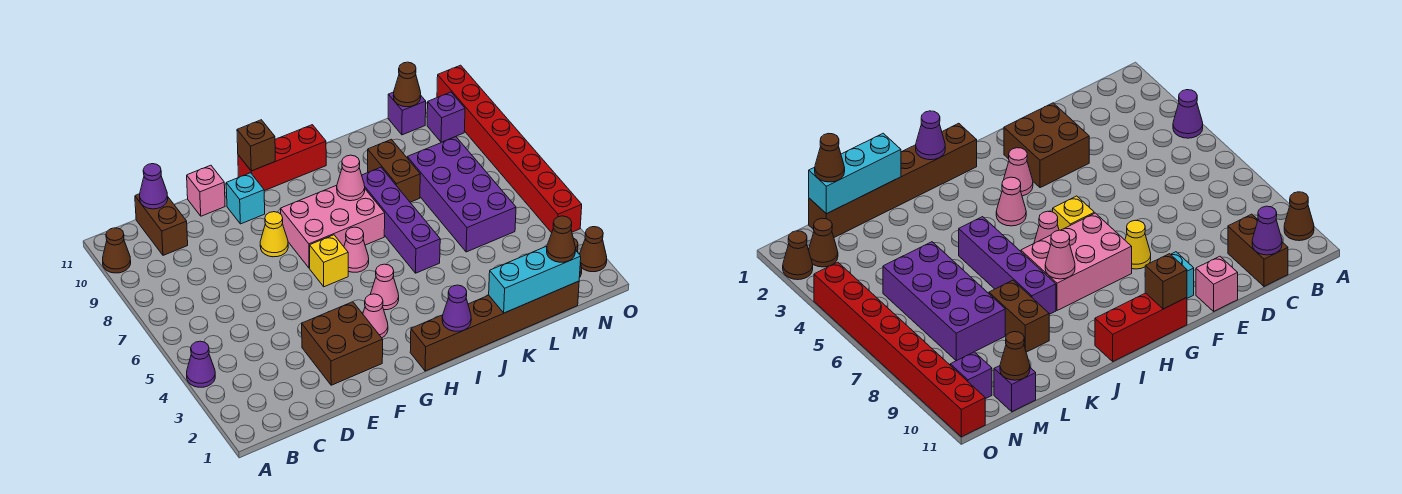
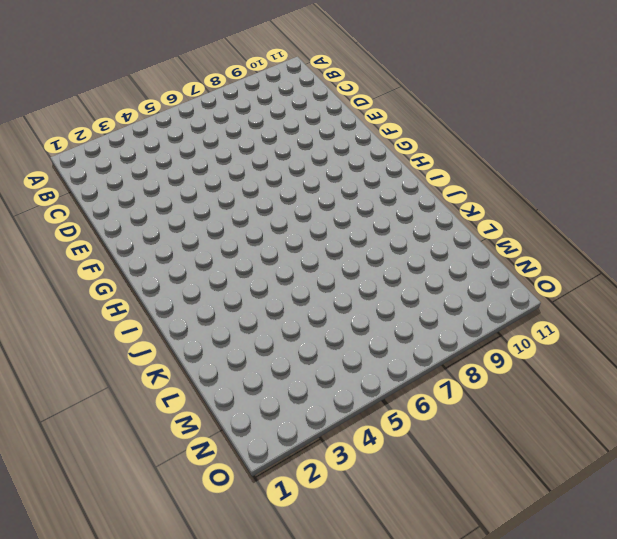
none -> purple 1x1 cone [187,341,215,387]
none -> brown 1x1 cone [103,228,131,273]
none -> brown 1x2 brick [135,194,188,255]

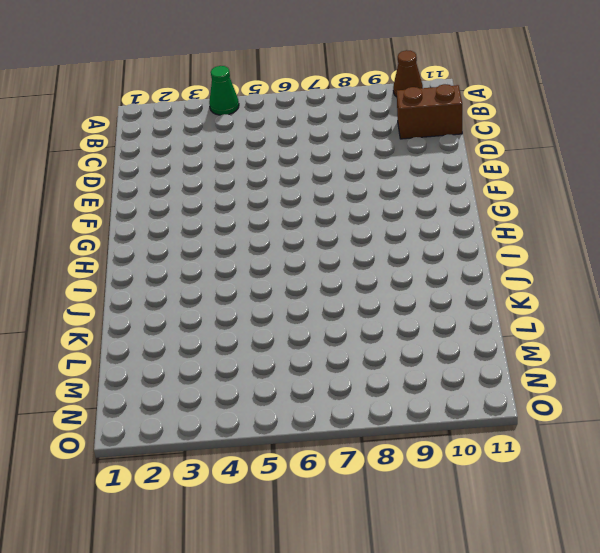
green 1x1 cone [209,66,239,115] -> purple 1x1 cone [187,341,215,387]
none -> brown 2x2 brick [302,302,383,385]
none -> pink 1x1 brick [187,165,225,216]
none -> yellow 1x1 cone [260,212,288,257]

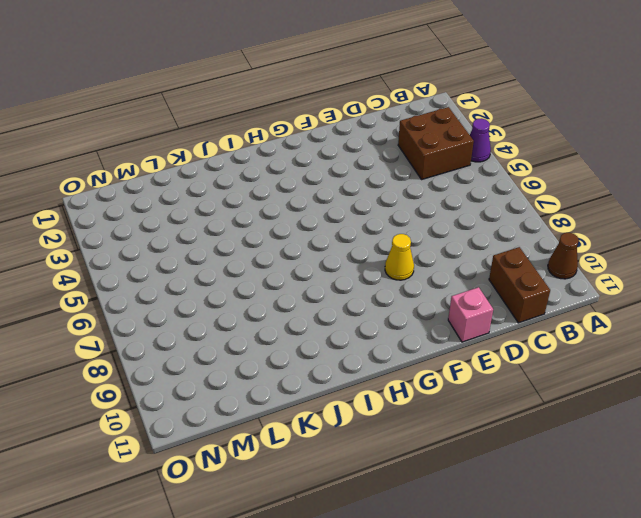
brown 2x2 brick [398,107,474,179] -> brown 2x2 brick moved to [302,302,383,385]
none -> cyan 1x1 brick [226,173,265,224]
none -> pink 1x1 cone [363,294,388,338]
none -> yellow 1x1 brick [310,235,348,287]

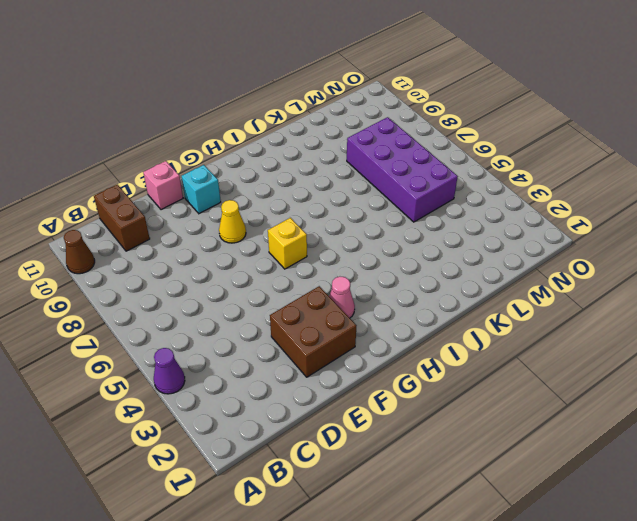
none -> pink 2x3 brick [280,186,385,268]
none -> red 1x3 brick [238,125,326,191]
none -> brown 1x6 brick [410,281,579,371]

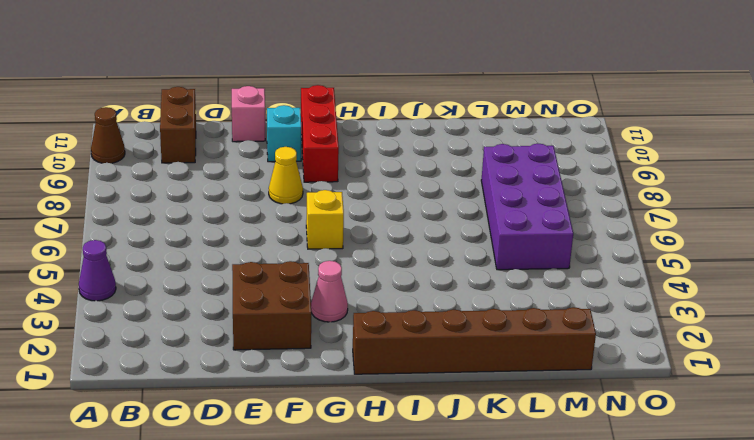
red 1x3 brick [301,85,339,182] -> red 1x3 brick turned to [238,125,326,191]
none -> pink 2x3 brick [280,186,385,268]
none -> pink 1x1 cone [370,264,399,310]
none -> pink 1x1 cone [344,227,369,272]

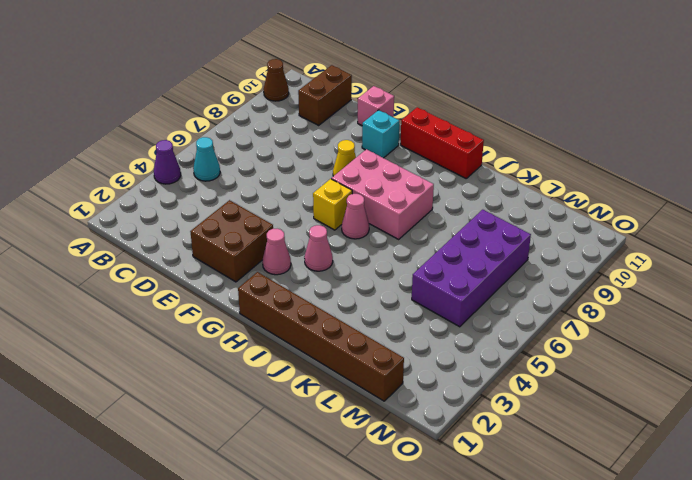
cyan 1x1 cone [193,137,220,181] -> none
none -> purple 1x4 brick [362,167,440,273]
none -> brown 1x2 brick [368,139,420,202]
none -> purple 1x1 brick [388,92,426,135]

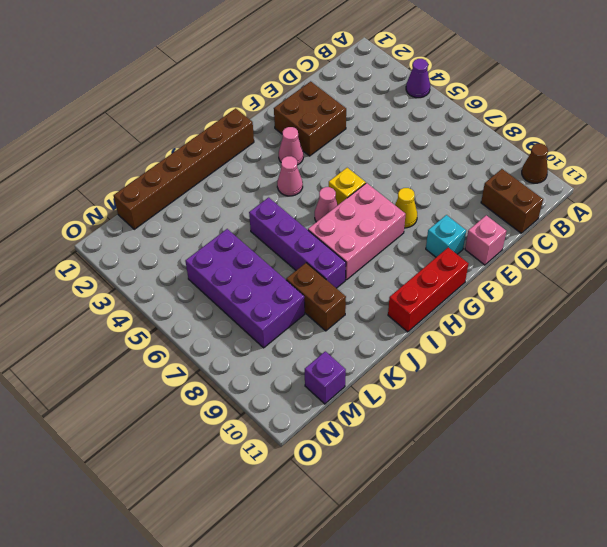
none -> brown 1x1 cone [809,218,838,267]
none -> purple 1x1 brick [427,92,465,142]
none -> brown 1x1 cone [579,227,607,272]

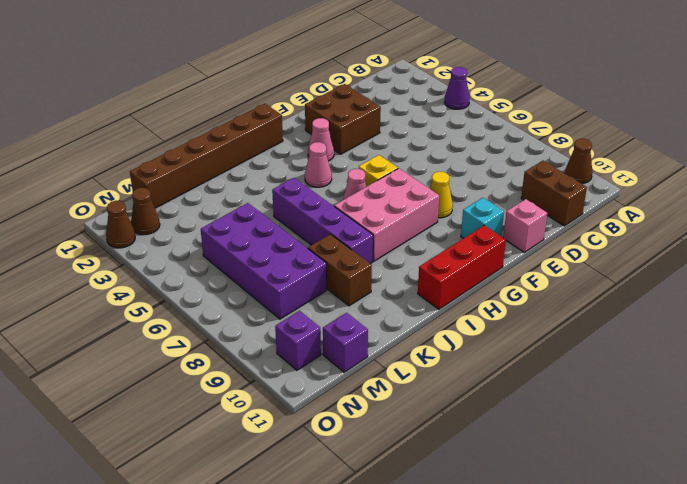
none -> red 1x8 brick [437,65,582,233]
none -> purple 1x1 cone [140,164,168,209]
none -> brown 1x1 brick [237,120,275,171]

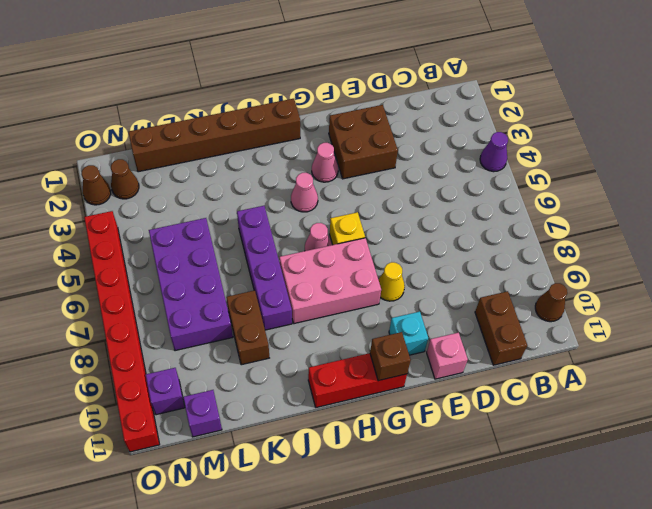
none -> purple 1x1 cone [140,164,168,209]
none -> purple 1x1 cone [442,285,471,331]
none -> pink 1x1 cone [337,155,365,201]

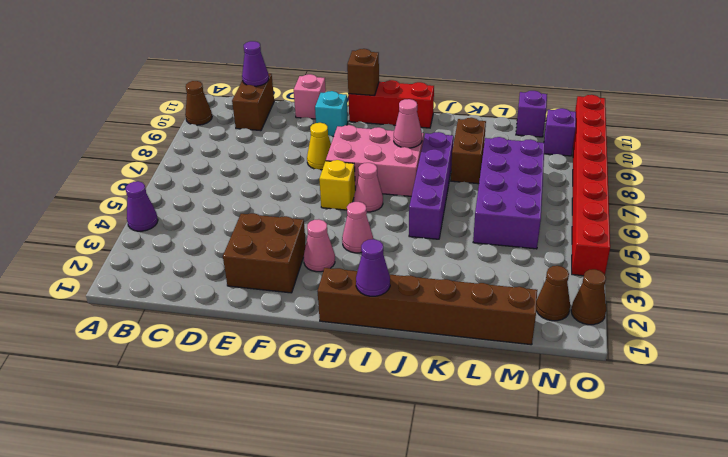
none -> cyan 1x3 brick [489,246,581,313]
none -> brown 1x1 cone [393,62,421,107]
none -> brown 1x1 cone [547,216,575,262]

